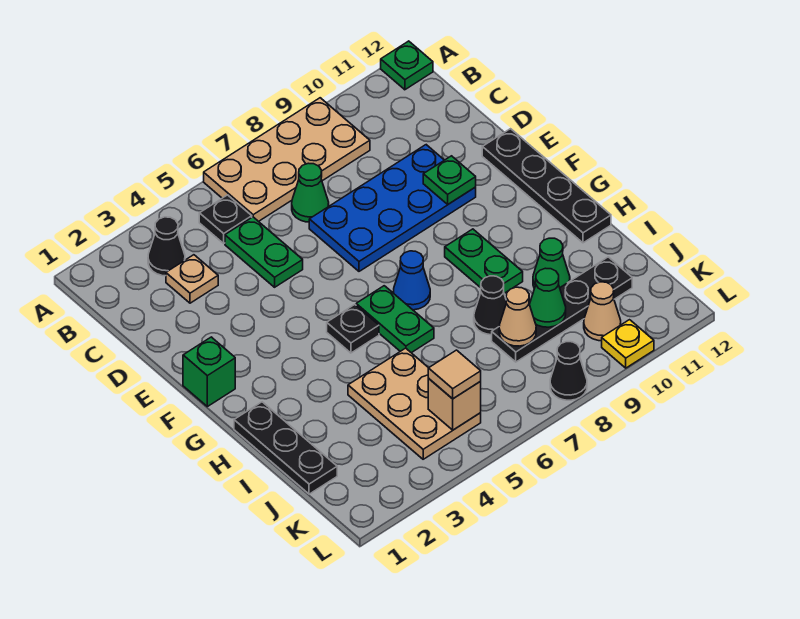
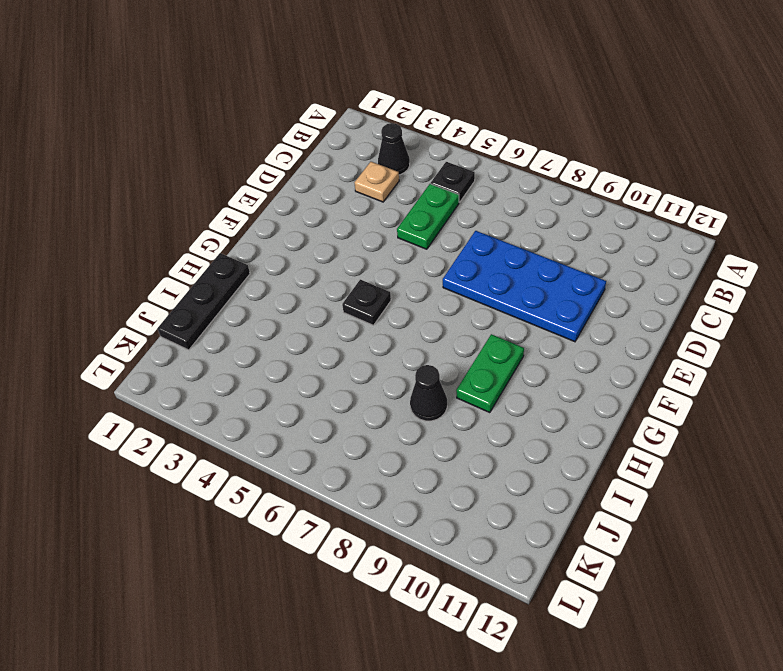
none -> tan 2x4 plate [204,98,370,222]
none -> green 1x1 plate [381,41,433,90]
none -> green 1x1 cone [292,163,329,222]

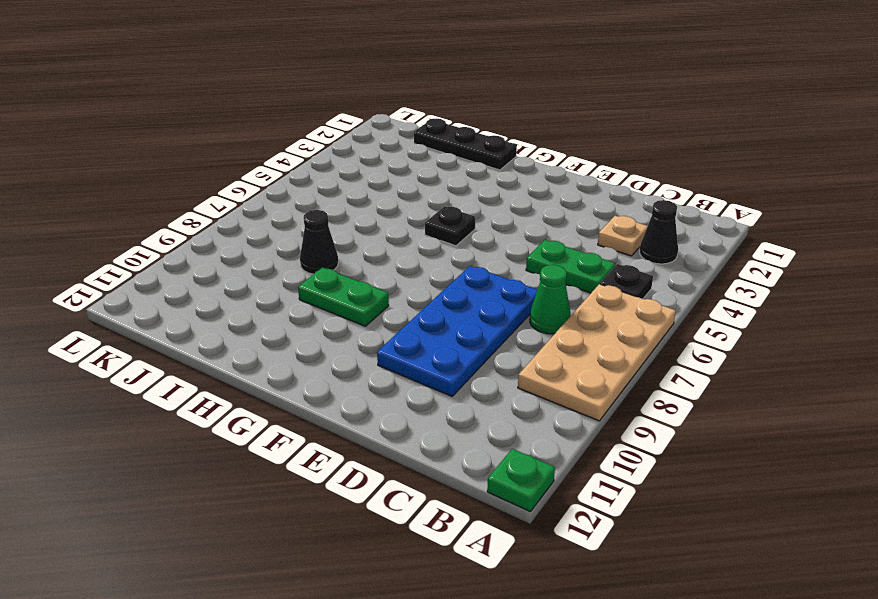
none -> black 1x4 plate [482,129,611,243]
none -> green 1x1 brick [183,337,235,407]
none -> green 1x2 plate [356,286,434,353]

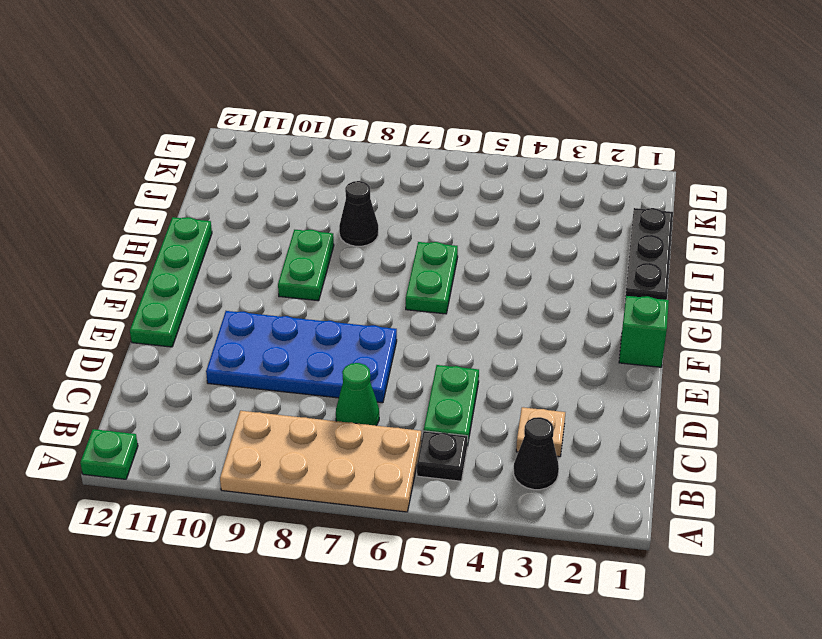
green 1x4 plate [130,217,212,347] -> black 1x4 plate [482,129,611,243]
none -> black 1x1 plate [327,305,379,353]
none -> blue 1x1 cone [393,251,430,310]
none -> tan 2x3 plate [348,348,481,459]

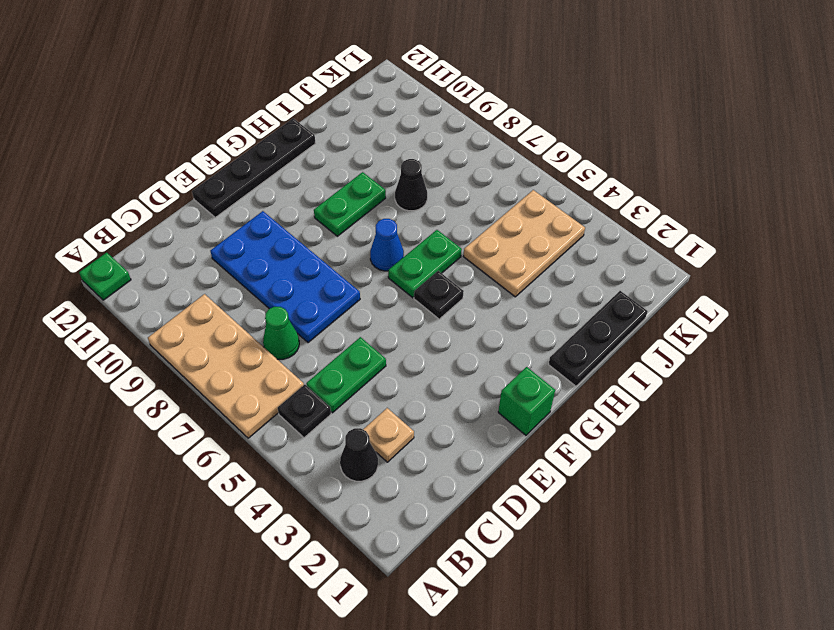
none -> green 1x1 cone [533,238,570,288]
none -> black 1x4 plate [492,257,632,362]
none -> tan 1x1 cone [584,282,621,341]

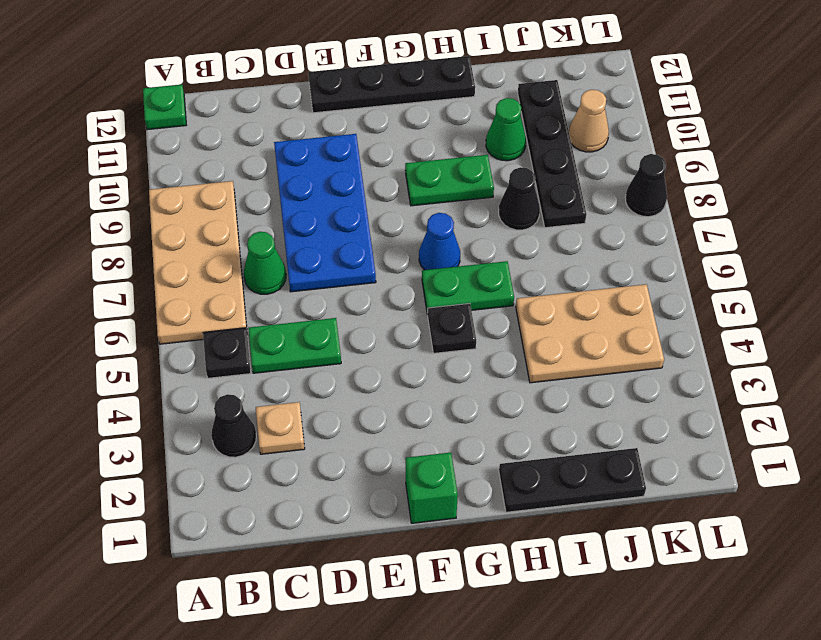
none -> yellow 1x1 plate [602,320,654,368]
none -> green 1x1 plate [423,156,476,204]
none -> tan 1x1 cone [499,287,536,346]

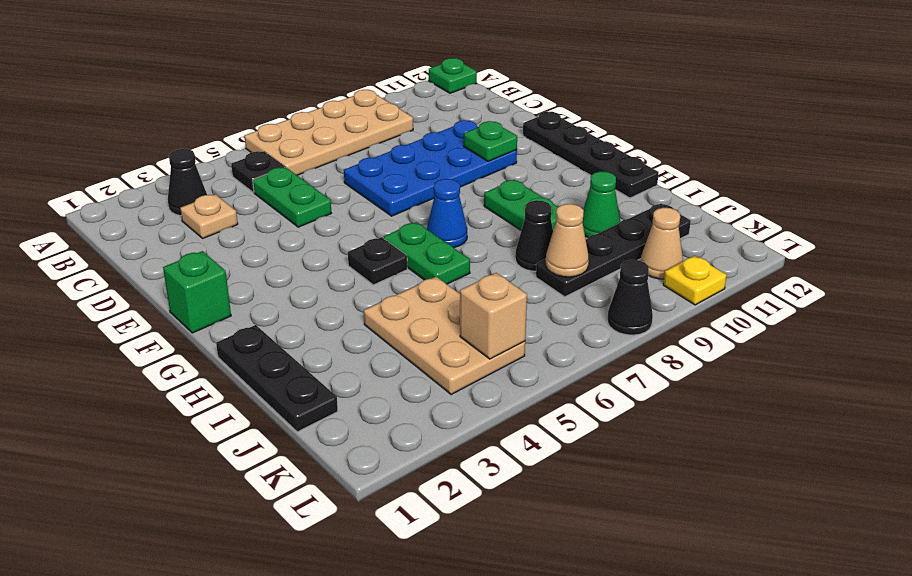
none -> green 1x1 cone [292,163,329,222]
none -> green 1x1 cone [529,268,566,327]
none -> tan 1x1 tile [428,350,481,399]

